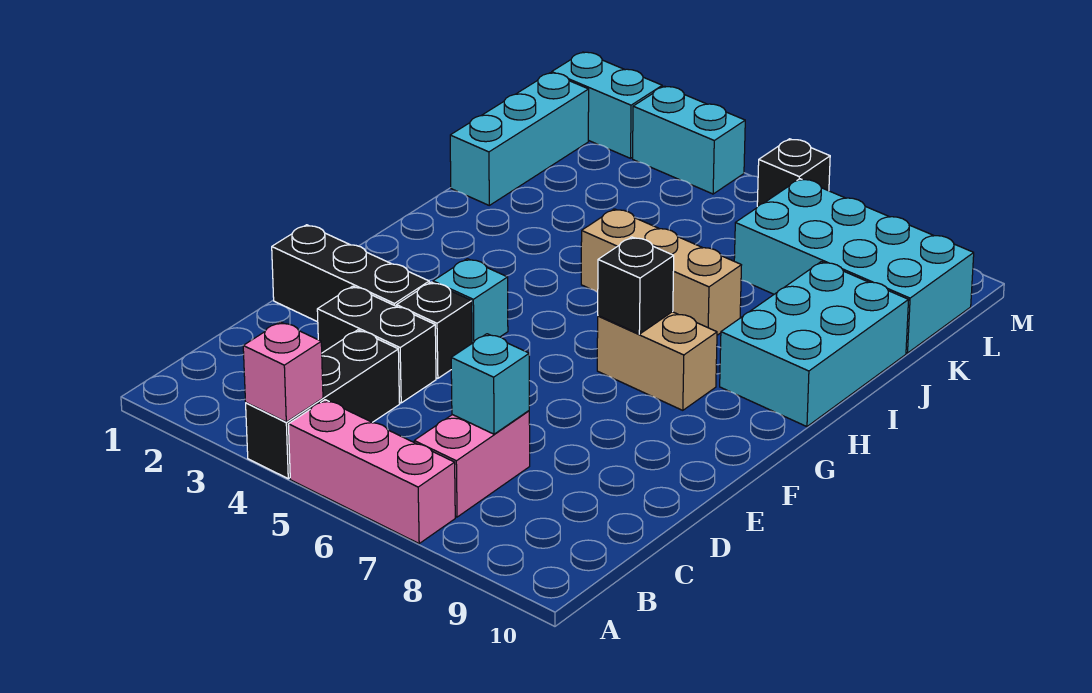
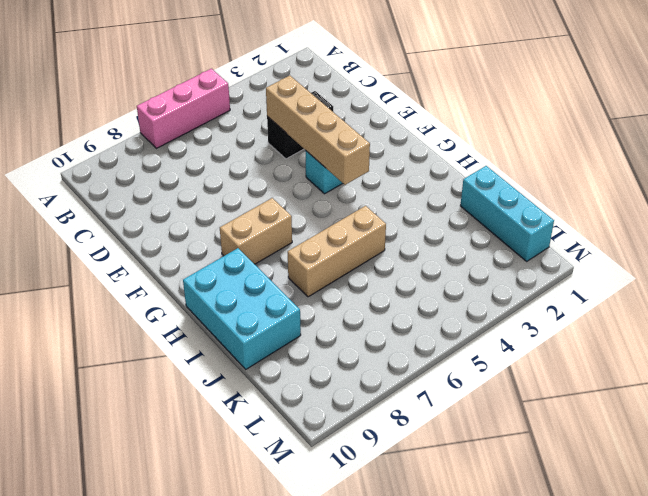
tan 1x4 brick [266,76,370,185] -> none
none -> black 1x3 brick [246,330,400,479]
none -> pink 1x2 brick [414,411,530,517]
none -> black 1x3 brick [272,225,429,322]

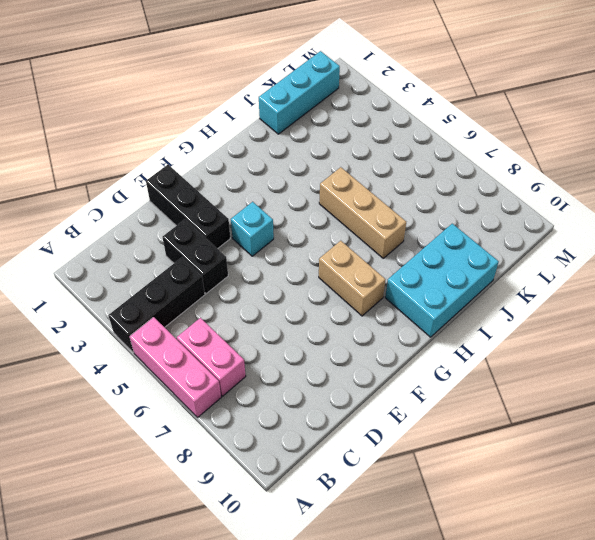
pink 1x2 brick [177,318,246,396] -> pink 1x2 brick turned to [414,411,530,517]
none -> black 1x1 brick [397,282,472,378]
none -> cyan 2x4 brick [734,179,974,353]
none -> cyan 1x2 brick [552,52,662,158]

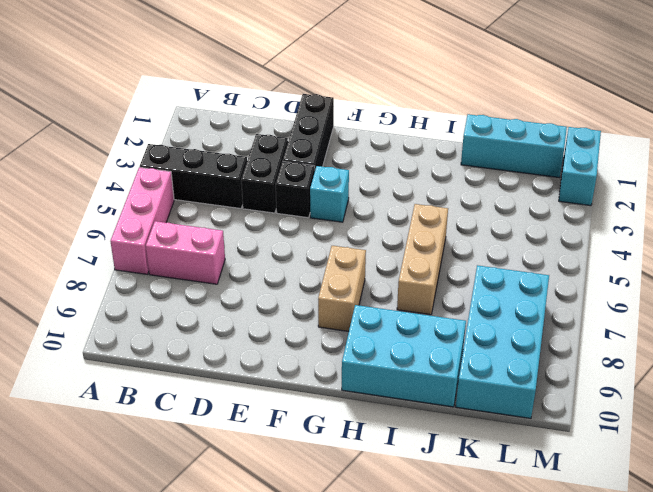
none -> cyan 1x2 brick [633,86,745,194]
none -> black 1x1 brick [757,139,830,207]
none -> pink 1x1 brick [243,322,323,422]

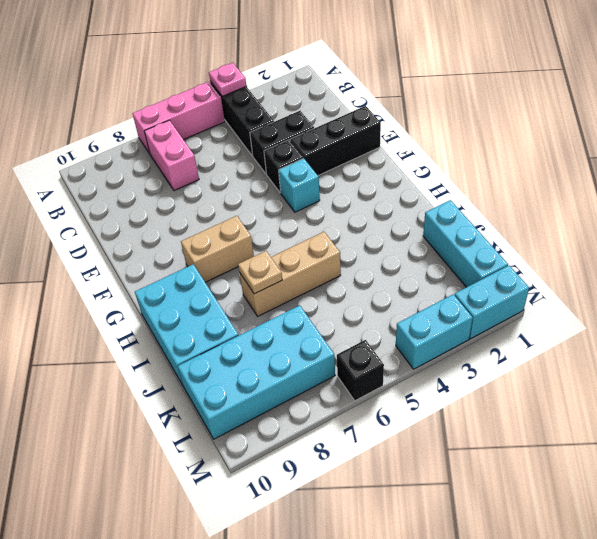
pink 1x1 plate [209,63,246,96] -> pink 1x1 brick [243,322,323,422]
tan 1x1 plate [238,251,282,294] -> none
none -> cyan 1x1 brick [451,334,529,434]
none -> black 1x1 brick [598,237,674,334]

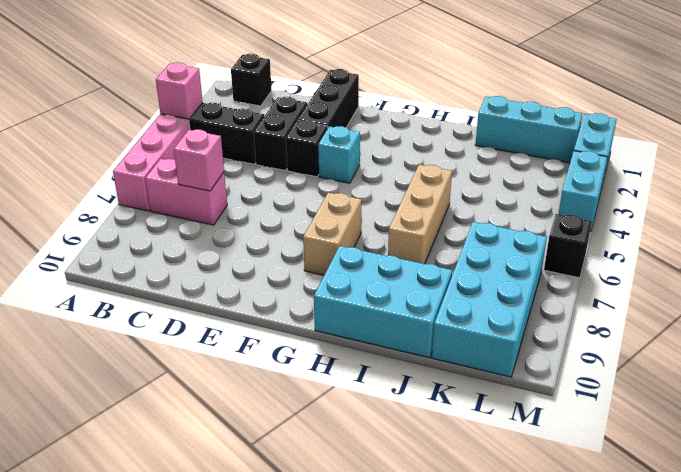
black 1x1 brick [231,54,272,106] -> black 1x1 brick moved to [598,237,674,334]
pink 1x1 brick [174,130,224,191] -> cyan 1x1 brick [451,334,529,434]

